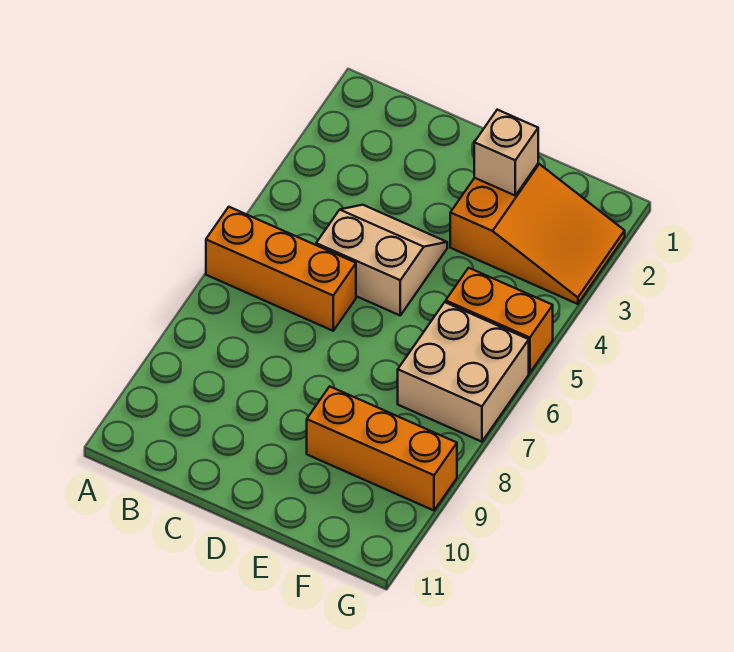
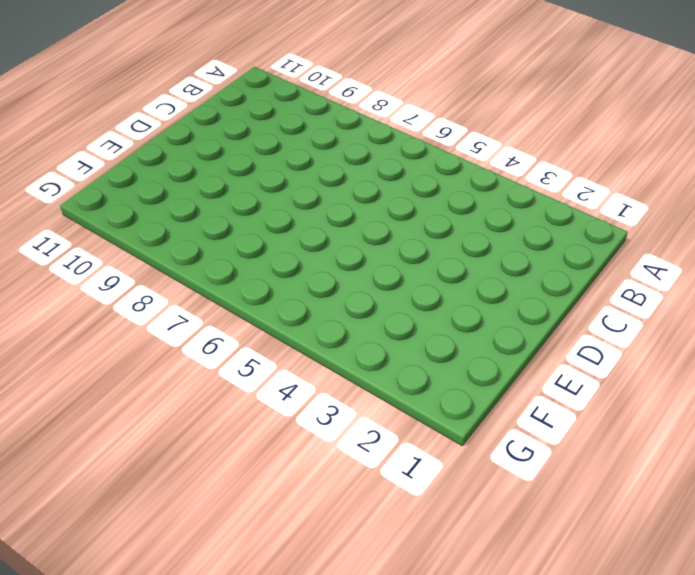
none -> orange 1x3 brick [206,207,356,331]
none -> tan 2x2 slope [316,205,447,315]

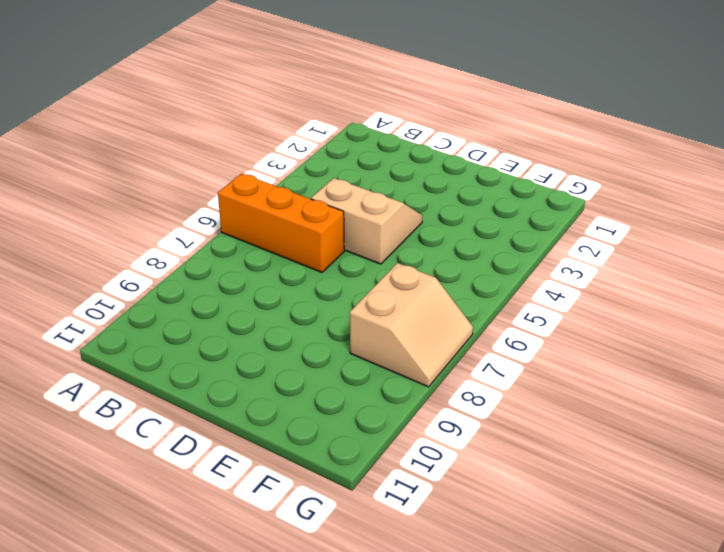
tan 2x2 slope [350,263,473,387] -> tan 2x2 brick [398,302,529,442]
none -> orange 2x3 slope [450,164,625,304]
none -> orange 1x3 brick [307,386,457,510]

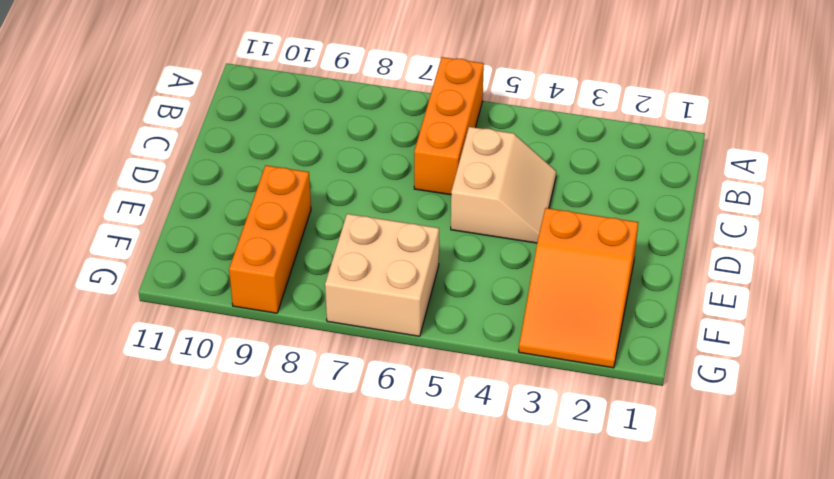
none -> orange 1x2 brick [446,268,553,373]
none -> tan 1x1 brick [474,110,538,195]

